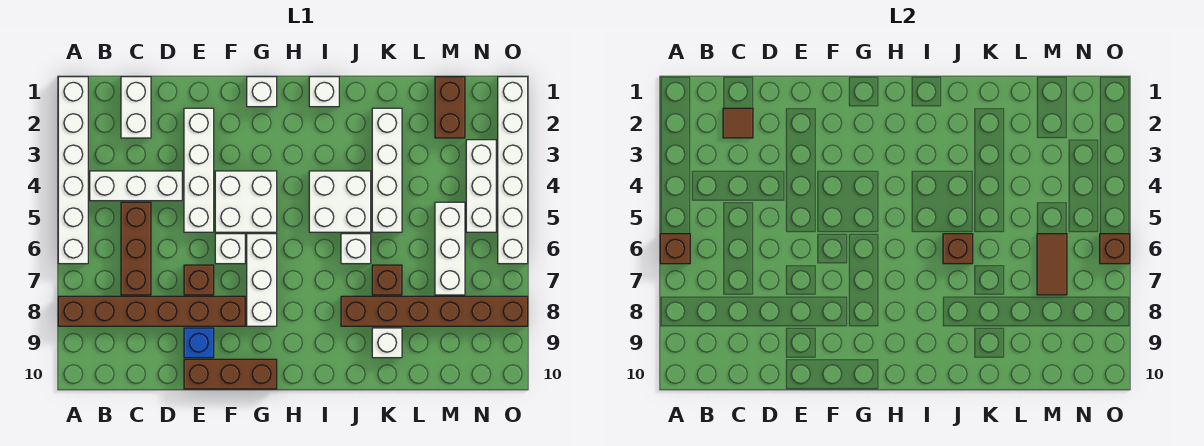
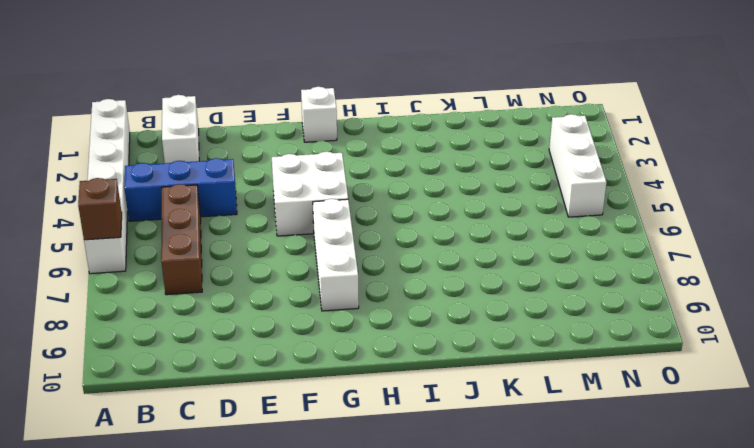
blue 1x3 brick [124,158,237,221] -> white 1x3 brick [90,171,182,201]
none -> brown 1x6 brick [58,296,245,326]
none -> white 1x4 brick [184,108,214,232]
none -> brown 1x1 brick [184,265,214,295]

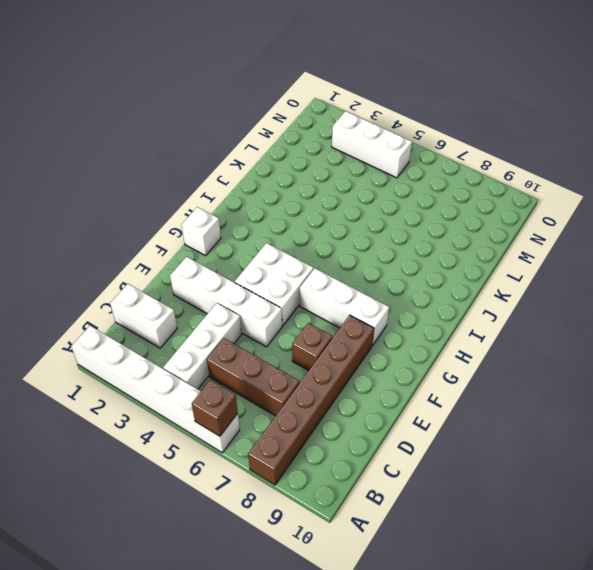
none -> blue 1x1 brick [184,328,214,358]
none -> brown 1x3 brick [184,359,277,389]
none -> white 1x1 brick [215,234,245,264]

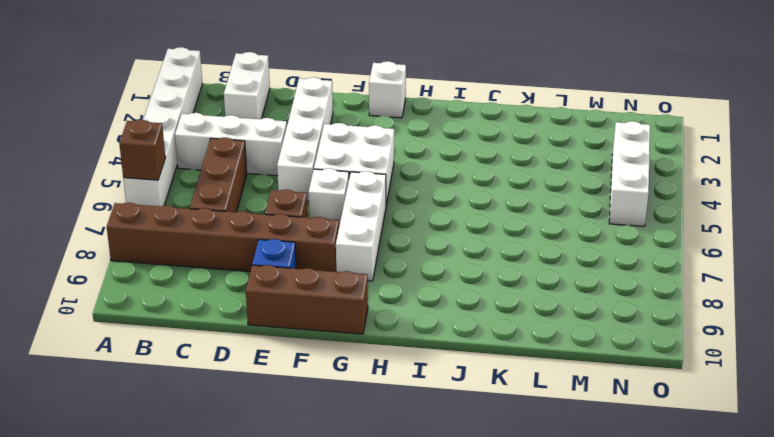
none -> white 1x1 brick [309,77,339,107]
none -> white 2x2 brick [309,171,371,232]
none -> white 1x1 brick [341,234,371,264]

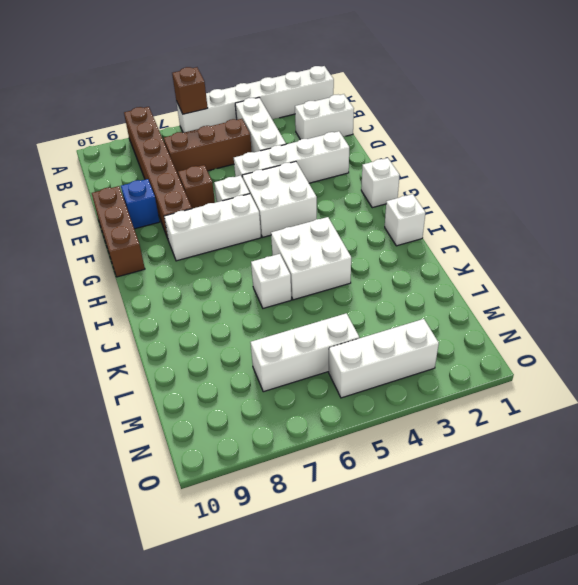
none -> brown 1x6 brick [341,296,528,326]
none -> white 1x4 brick [372,108,402,232]
none -> brown 1x1 brick [372,265,402,295]

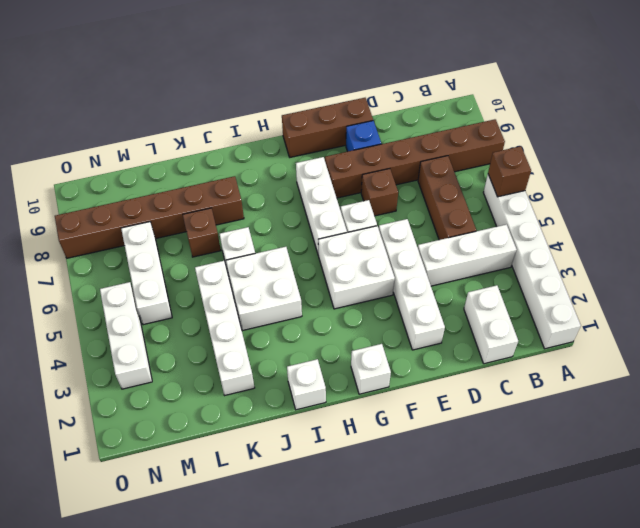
none -> white 1x1 brick [372,328,402,358]
none -> brown 1x2 brick [435,77,465,138]
none -> white 1x6 brick [498,77,528,264]

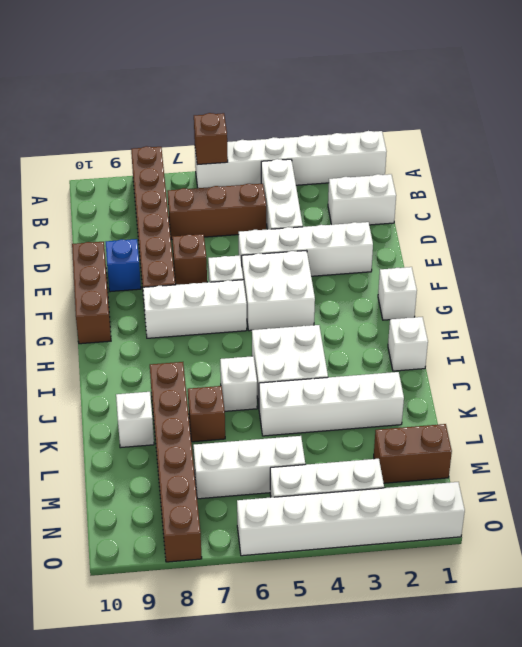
none -> brown 1x1 tile [723,108,753,138]
none -> brown 1x1 brick [943,234,973,264]
none -> brown 1x2 tile [1037,234,1067,295]

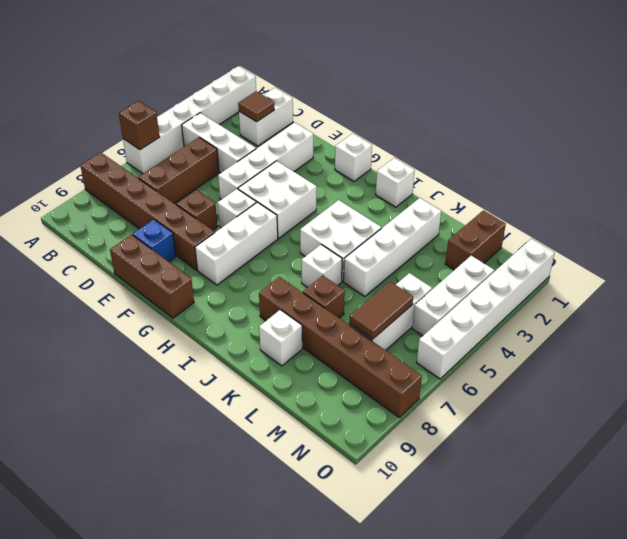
none -> brown 1x1 brick [943,234,973,264]
none -> brown 1x1 brick [1100,234,1130,264]

